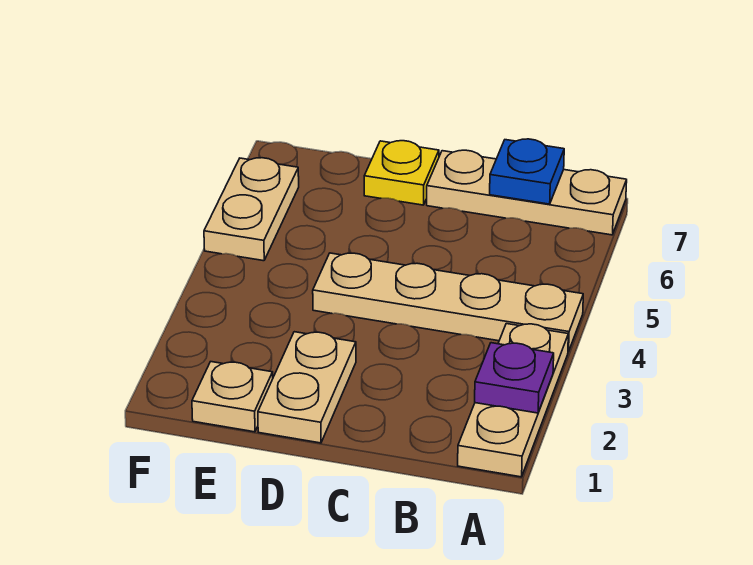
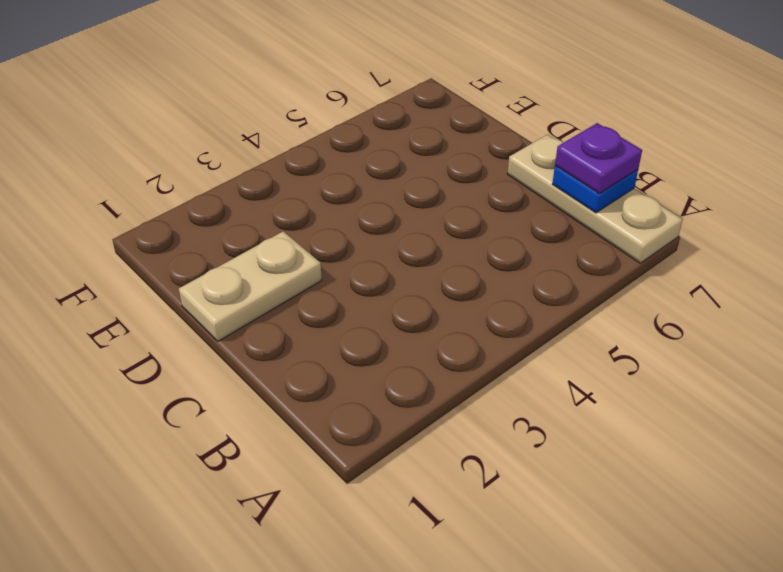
purple 1x1 plate [555,123,642,194] -> purple 1x1 plate moved to [475,343,554,413]
none -> tan 1x3 plate [458,324,568,477]
none -> tan 1x4 plate [313,253,583,352]

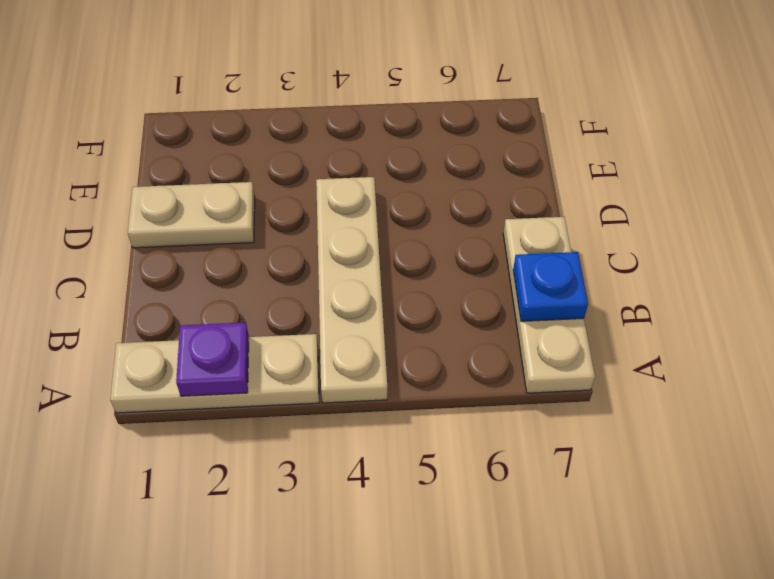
none -> yellow 1x1 plate [364,141,439,205]
none -> tan 1x1 plate [192,362,273,432]

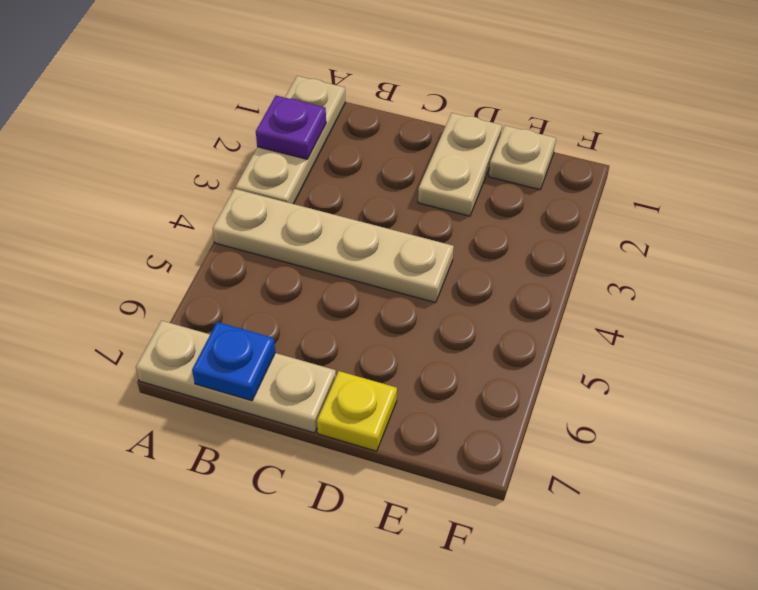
none -> tan 1x2 plate [204,158,299,261]

